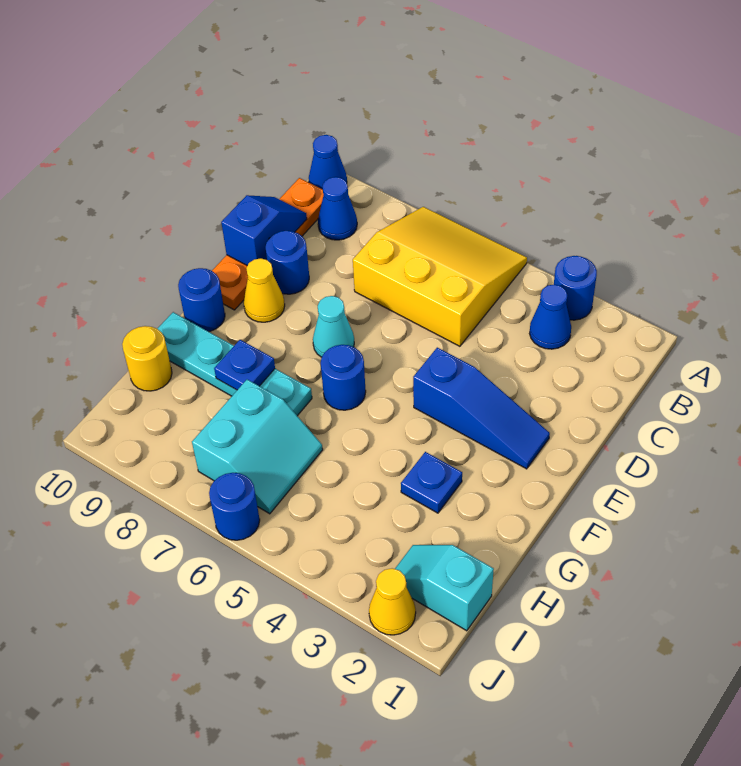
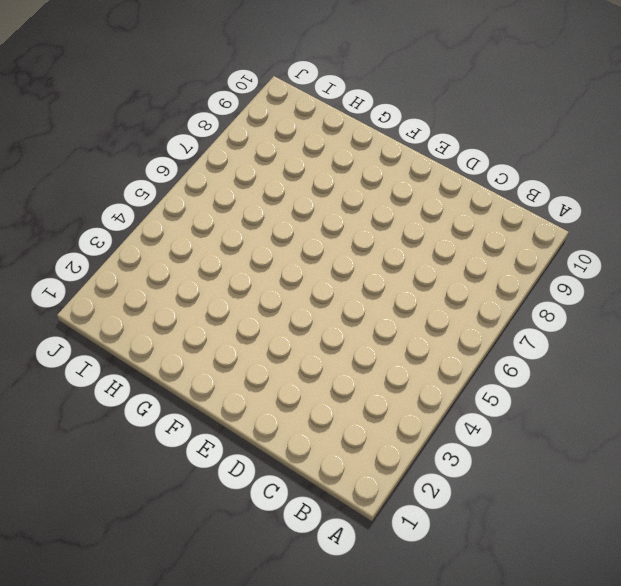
none -> blue 1x1 round brick [554,256,597,320]
none -> yellow 3x3 slope [353,207,527,346]
none -> blue 1x1 cone [309,135,347,189]

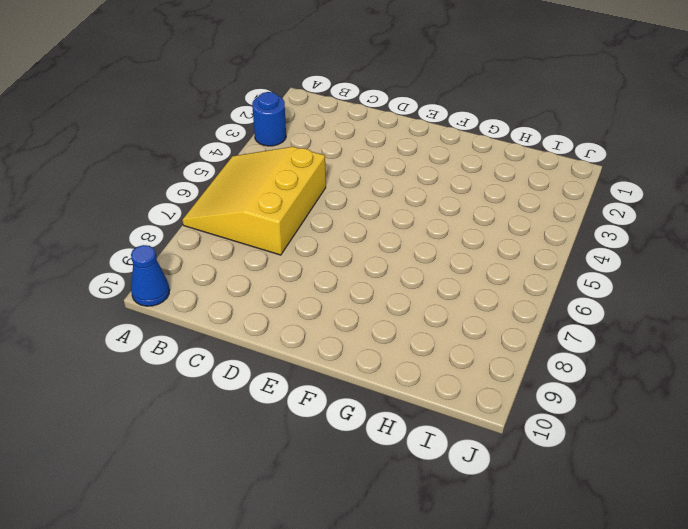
none -> blue 1x1 cone [530,285,571,349]
none -> blue 1x1 cone [318,177,357,240]
none -> orange 1x4 plate [212,178,324,310]

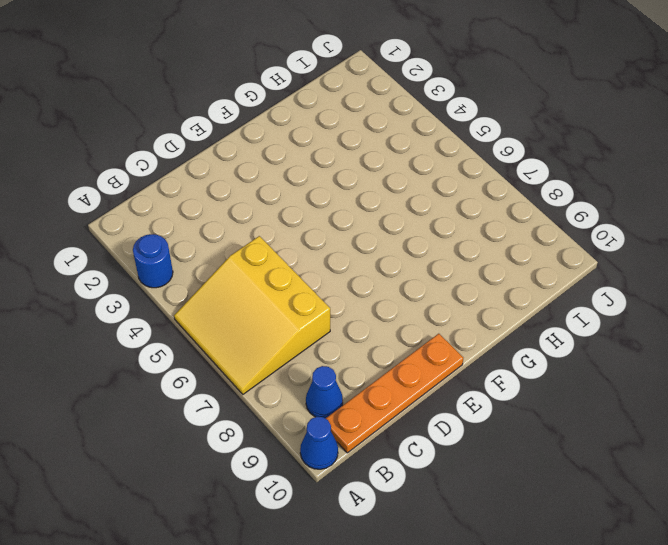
none -> blue 1x1 cone [530,285,571,349]
none -> blue 1x1 round brick [265,231,309,294]
none -> blue 1x3 slope [413,348,550,469]

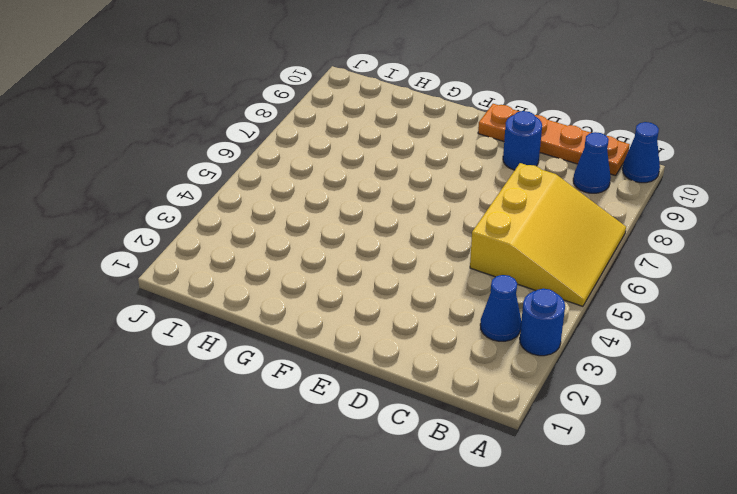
none -> blue 1x3 slope [413,348,550,469]
none -> cyan 1x1 cone [313,296,354,357]
none -> yellow 1x1 cone [244,258,285,322]

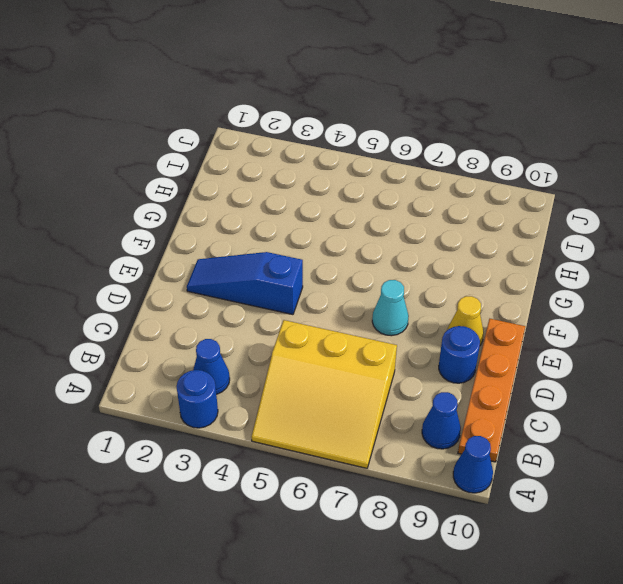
none -> blue 1x1 round brick [321,345,366,410]
none -> blue 1x1 round brick [178,268,225,332]
none -> blue 1x1 plate [401,452,462,513]

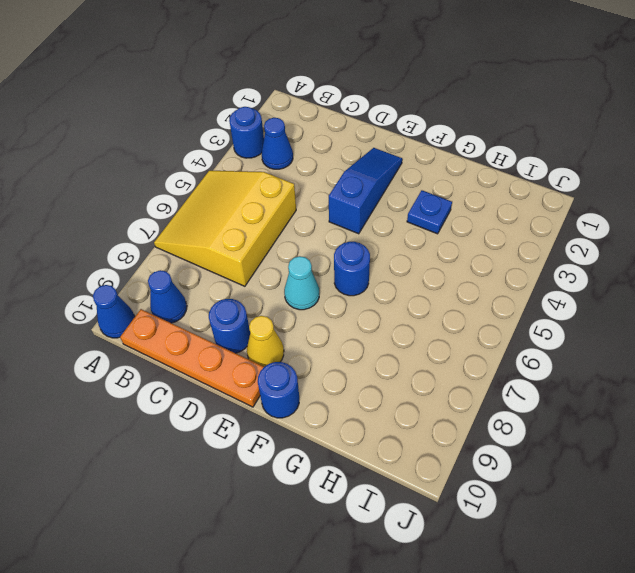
none -> cyan 1x4 plate [157,312,312,416]
none -> cyan 2x2 slope [192,380,323,514]
none -> yellow 1x1 round brick [122,326,172,391]

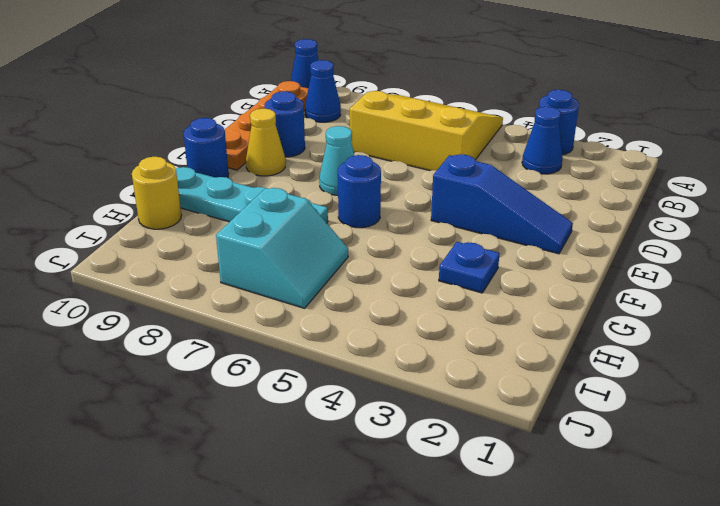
none -> cyan 1x2 slope [395,545,494,631]
none -> yellow 1x1 cone [369,568,416,635]
none -> blue 1x1 round brick [209,473,260,540]

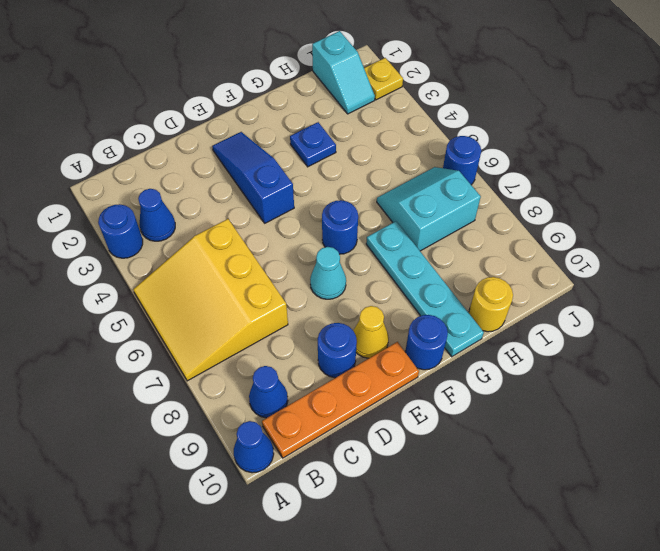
yellow 1x1 plate [364,58,403,100] -> yellow 1x1 cone [369,568,416,635]
none -> blue 1x2 slope [221,195,307,266]
none -> blue 1x1 plate [214,340,275,390]

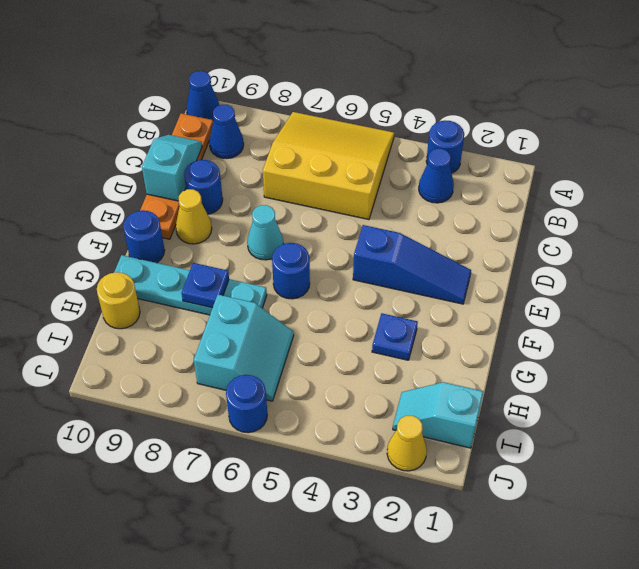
cyan 1x2 slope [142,135,202,201] -> blue 1x2 slope [221,195,307,266]

